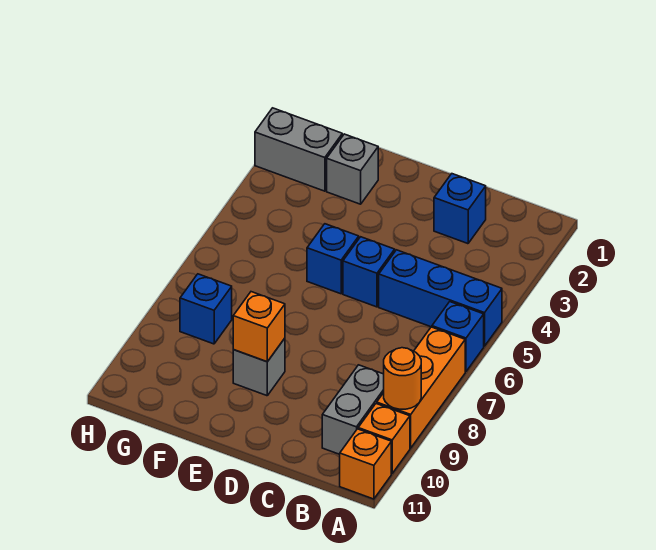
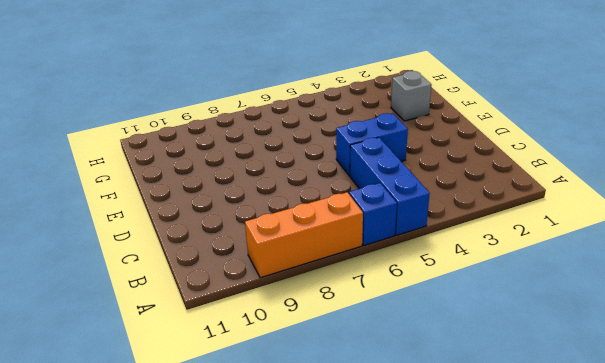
blue 1x2 brick [336,113,408,176] -> blue 1x1 brick [343,237,395,307]
none -> orange 1x1 brick [358,403,410,473]
none -> orange 1x1 brick [340,429,391,499]
none -> grey 1x2 brick [322,365,384,454]

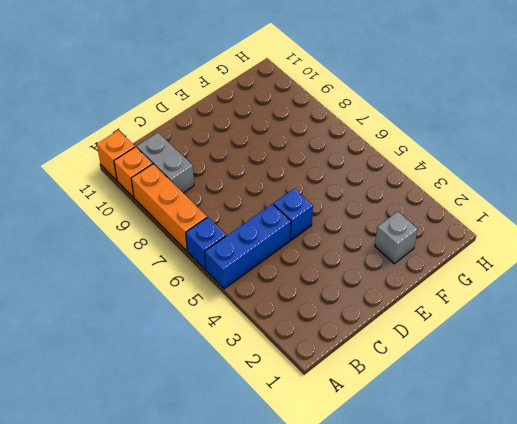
none -> blue 1x1 brick [434,174,486,244]
none -> blue 1x1 brick [307,224,359,294]
none -> grey 1x1 brick [233,338,285,396]

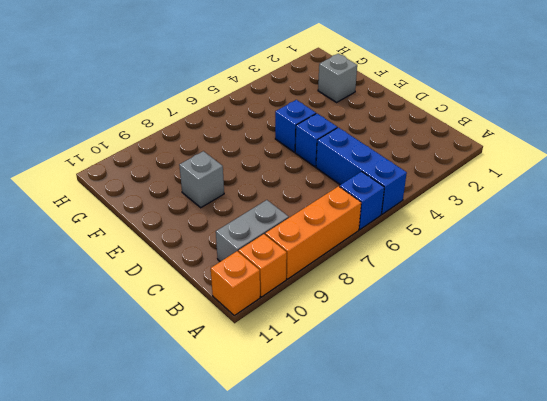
none -> blue 1x1 brick [434,174,486,244]
none -> grey 1x2 brick [255,108,342,191]
none -> blue 1x1 brick [180,274,232,344]

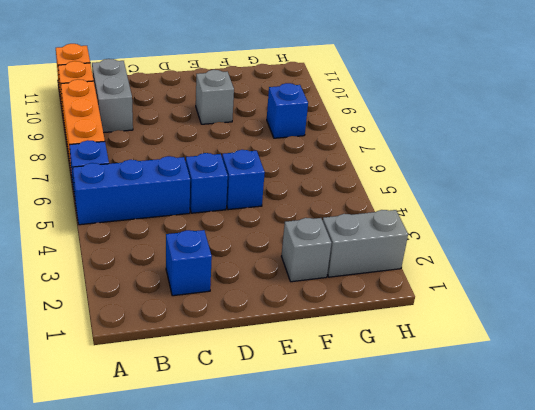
none -> orange 1x1 round brick [384,348,421,409]
none -> orange 1x1 brick [233,292,285,362]

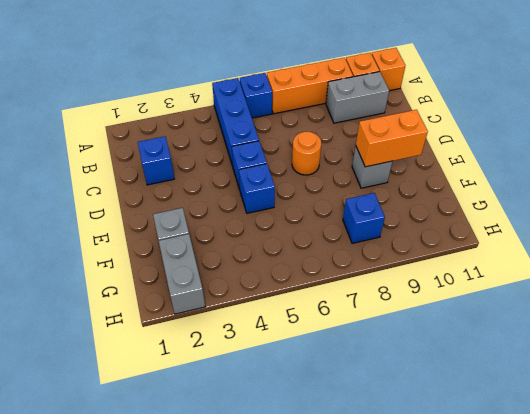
orange 1x1 round brick [292,132,321,175] -> orange 1x1 round brick moved to [384,348,421,409]
orange 1x2 brick [356,110,428,167] -> orange 1x1 brick [233,292,285,362]

